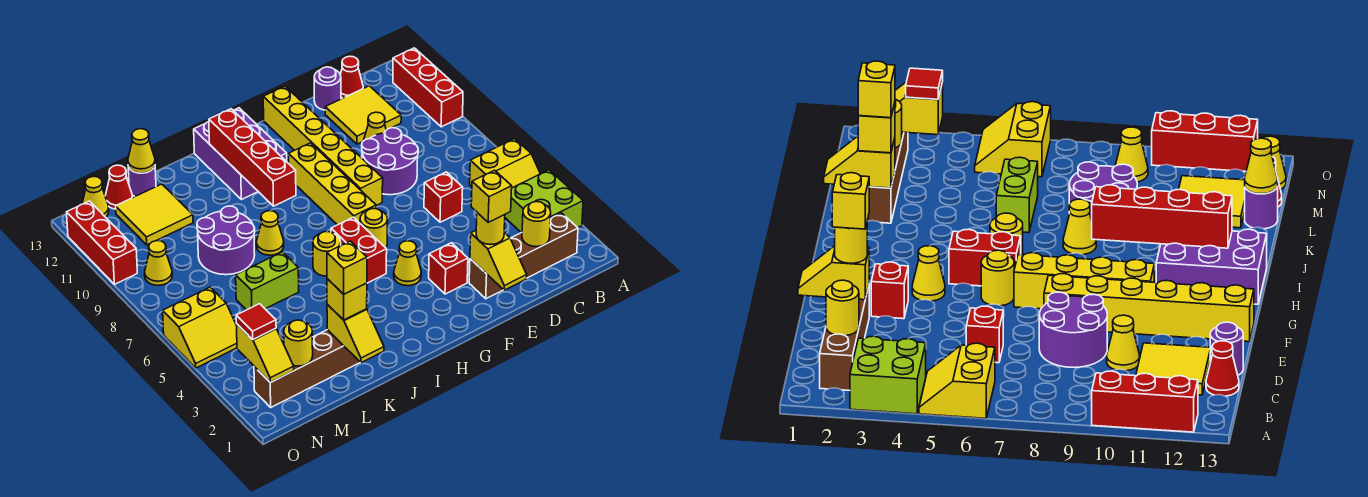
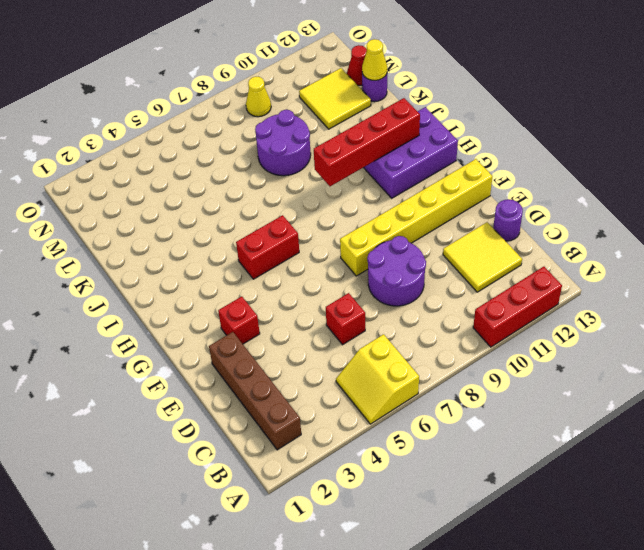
none -> lime 2x2 brick [505,170,583,233]
none -> red 1x1 cone [340,56,363,98]
none -> yellow 1x1 cone [364,112,386,140]
none -> yellow 1x1 cone [394,241,421,286]

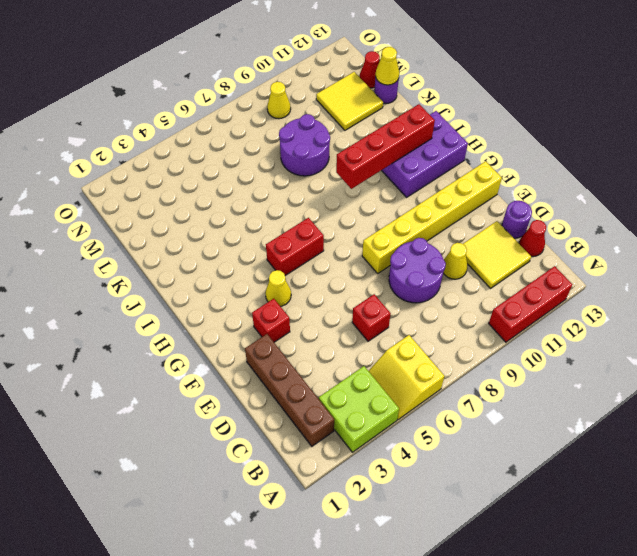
none -> yellow 1x1 round brick [360,209,388,248]
none -> yellow 1x4 brick [289,143,376,225]
none -> yellow 1x1 round brick [313,232,341,276]
none -> yellow 1x1 cone [256,211,284,255]

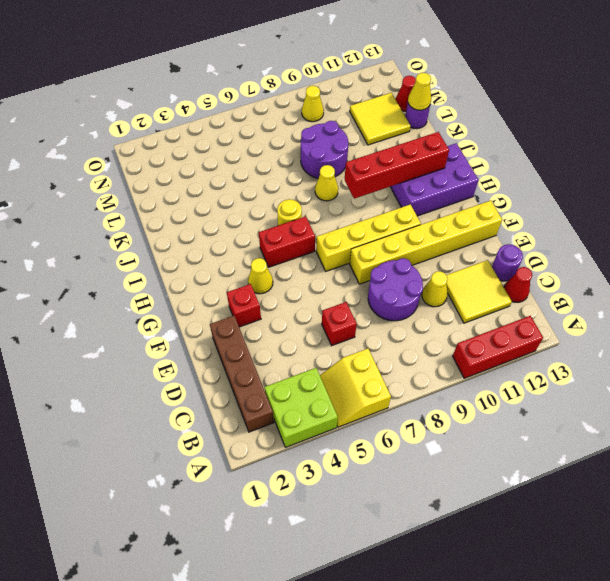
none -> yellow 1x1 round brick [360,209,388,248]
none -> brown 1x4 brick [254,330,360,407]
none -> lime 1x2 brick [236,252,299,310]
none -> yellow 2x2 slope [163,287,237,368]

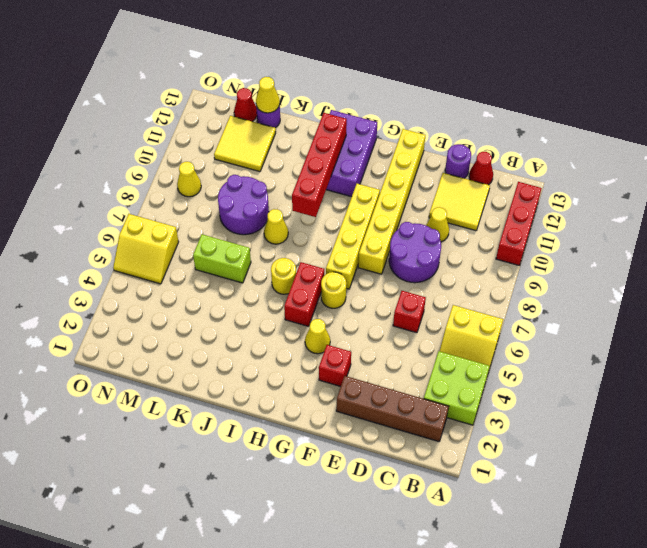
none -> brown 1x4 brick [254,330,360,407]
none -> yellow 1x1 cone [82,176,109,217]
none -> red 1x3 brick [67,201,137,284]
none -> yellow 1x1 round brick [522,202,551,247]

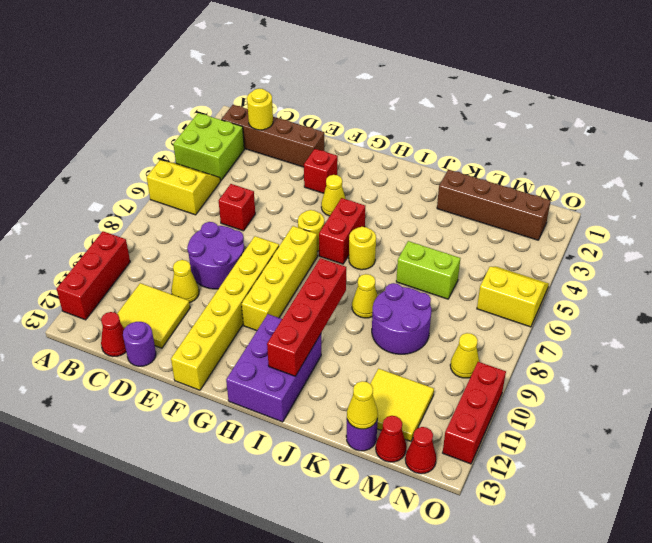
red 1x1 cone [405,427,436,474] -> yellow 1x1 cone [82,176,109,217]
none -> yellow 1x2 slope [470,231,527,290]
none -> yellow 1x2 slope [327,305,384,363]
none -> yellow 1x1 round brick [284,320,313,366]
none -> yellow 1x2 slope [237,324,294,382]

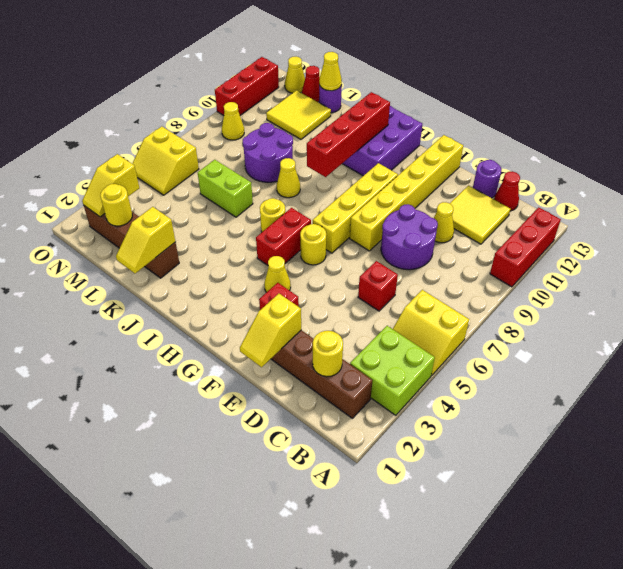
none -> yellow 1x1 round brick [476,213,505,245]
none -> yellow 1x1 brick [327,279,367,320]
none -> red 1x1 tile [236,304,276,340]
none -> yellow 1x1 brick [471,170,512,222]

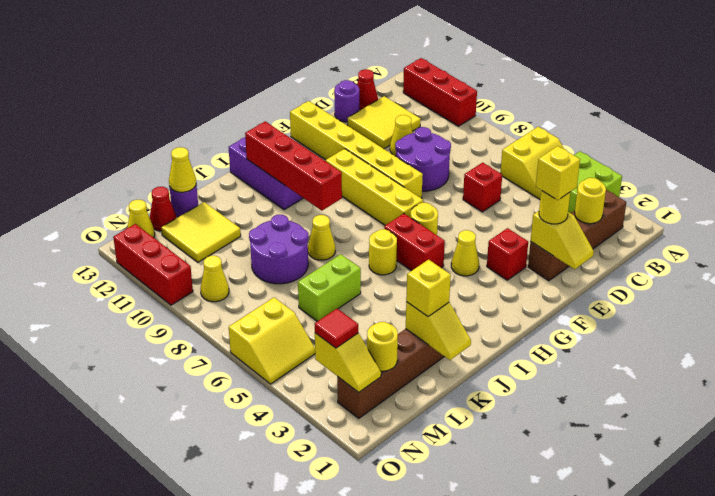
none -> yellow 1x1 brick [327,241,367,294]

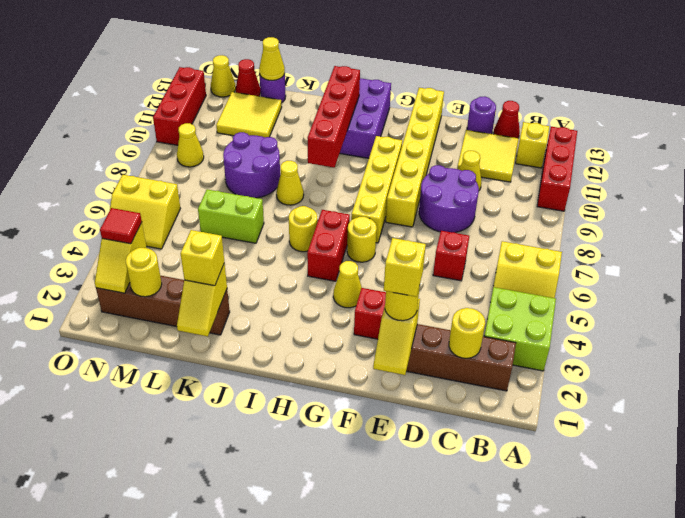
yellow 1x1 brick [516,122,549,168] -> yellow 1x1 brick moved to [327,241,367,294]

